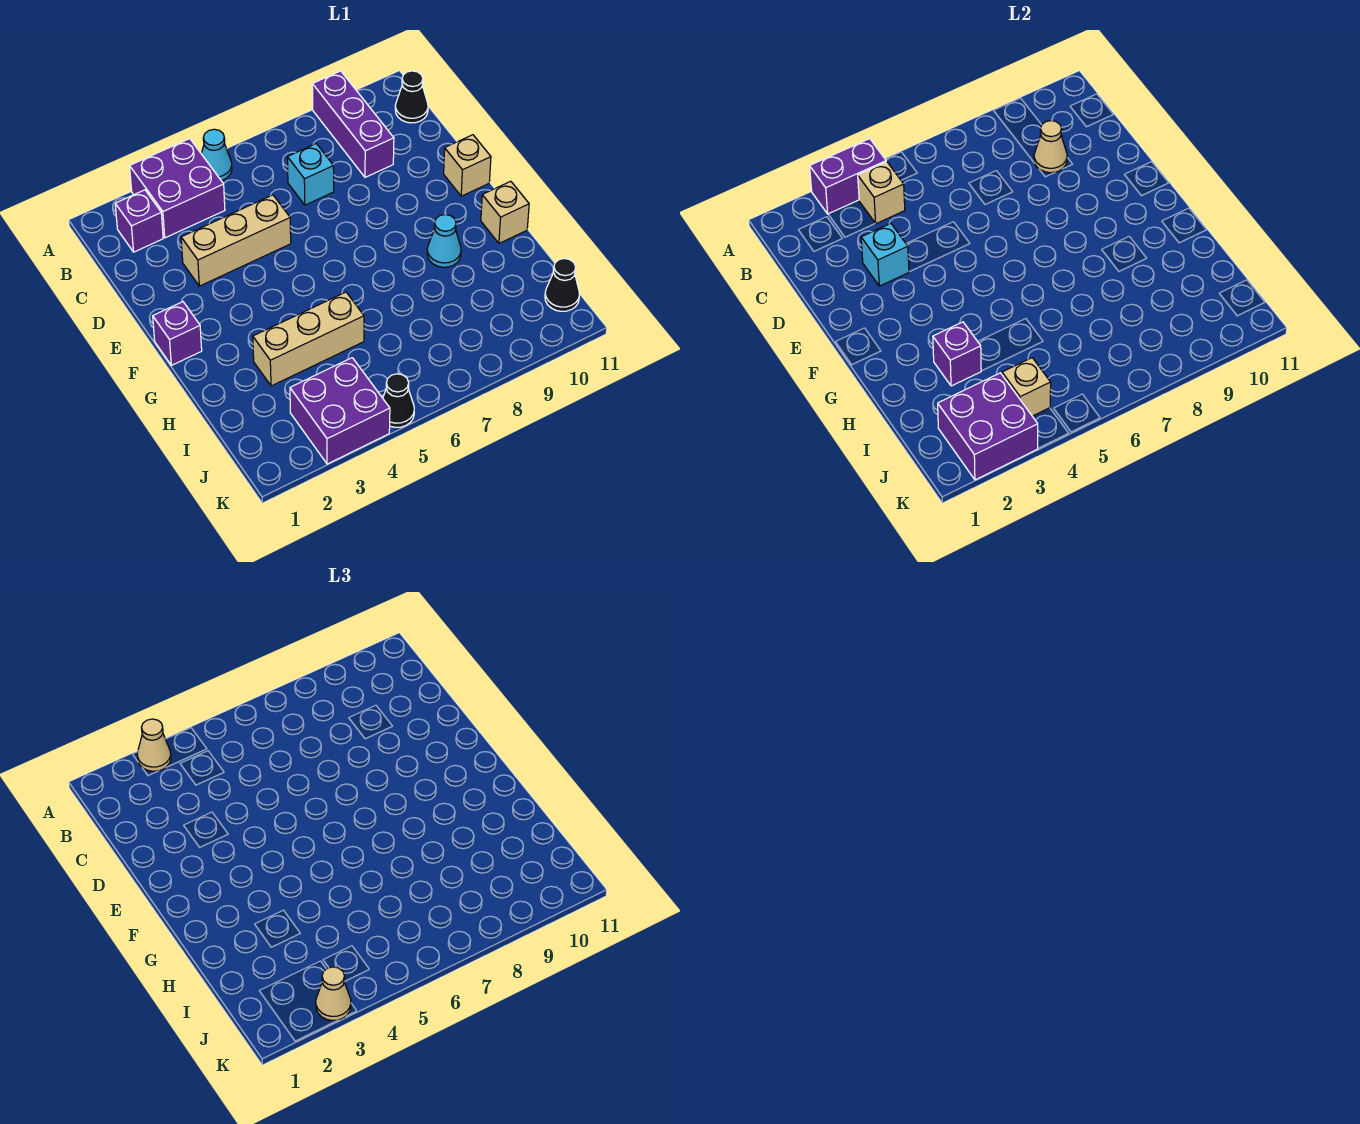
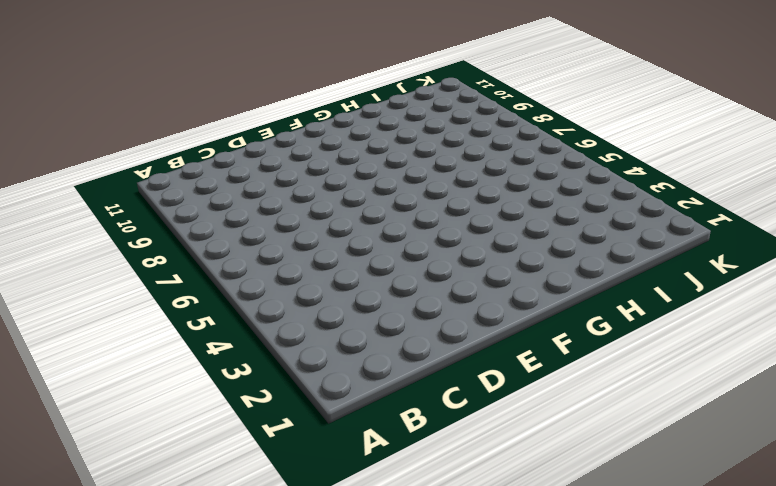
none -> purple 2x2 brick [130,139,225,238]
none -> cyan 1x1 cone [201,129,232,181]
none -> purple 1x3 brick [312,71,394,177]

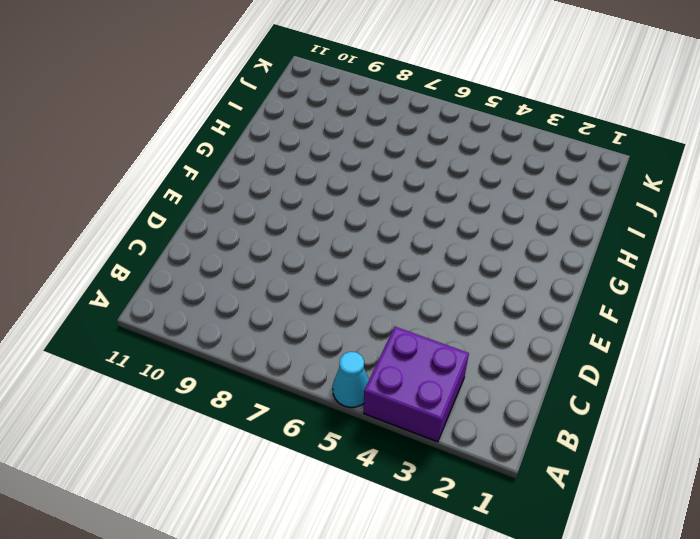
none -> purple 1x3 brick [312,71,394,177]
none -> purple 1x1 brick [115,190,163,252]
none -> black 1x1 cone [395,71,428,123]

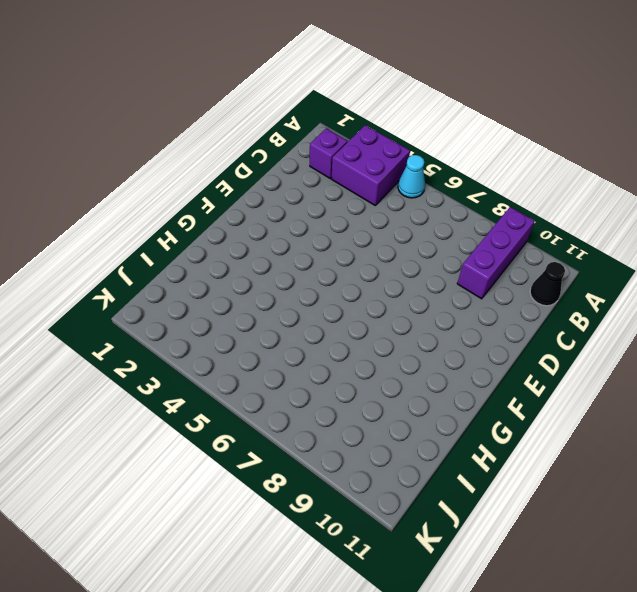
none -> cyan 1x1 brick [287,144,334,205]
none -> tan 1x3 brick [181,195,291,286]
none -> tan 1x1 brick [444,135,491,196]

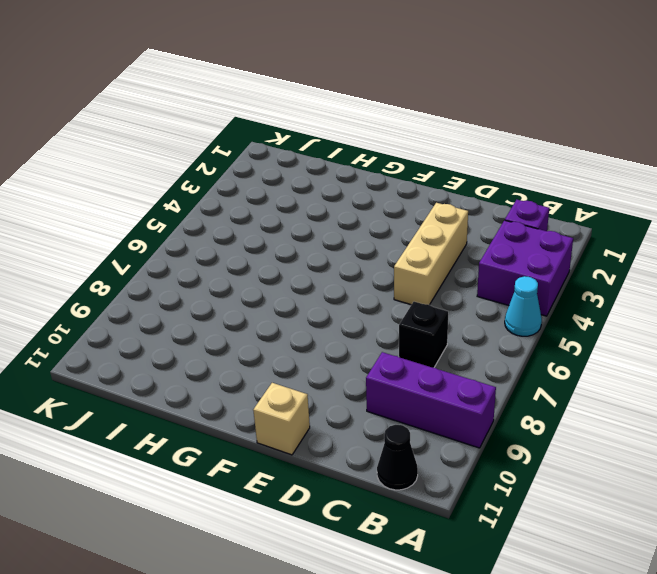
black 1x1 brick [399,302,448,368] -> cyan 1x1 brick [287,144,334,205]
none -> purple 1x1 brick [153,302,202,365]
none -> cyan 1x1 cone [427,215,461,267]
none -> tan 1x1 brick [481,181,529,243]

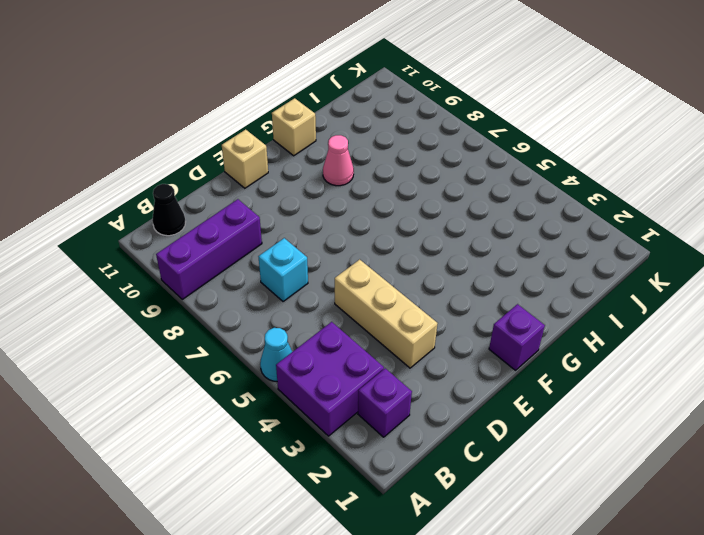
pink 1x1 cone [323,135,354,186] -> cyan 1x1 cone [427,215,461,267]
none -> tan 1x3 brick [253,292,364,386]
none -> purple 2x2 brick [290,358,390,464]
none -> black 1x1 cone [545,258,580,311]

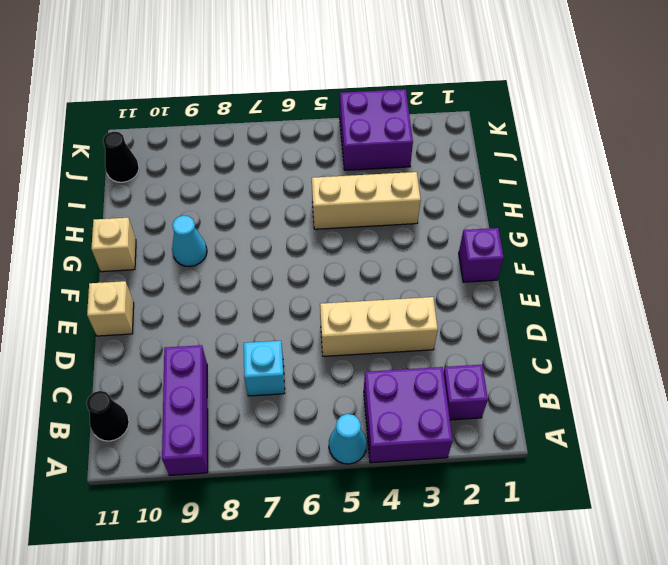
none -> black 1x1 cone [383,374,414,427]
none -> purple 1x2 brick [810,139,886,214]
none -> tan 1x1 brick [858,162,905,224]

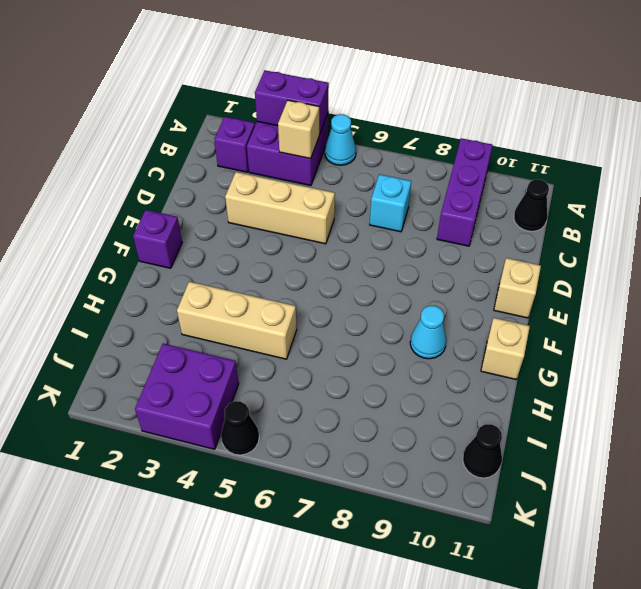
none -> tan 1x1 cone [1034,121,1067,173]
none -> cyan 1x1 brick [861,223,909,286]
none -> purple 1x1 brick [933,322,981,386]

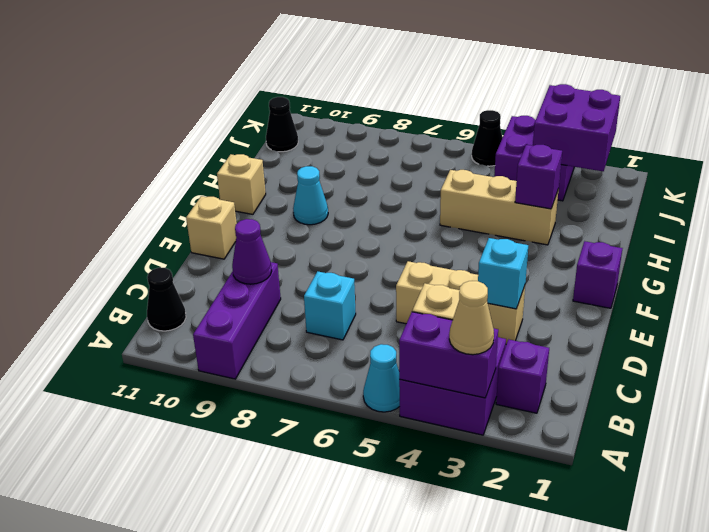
purple 1x1 cone [232,219,272,284] -> tan 1x1 cone [1034,121,1067,173]
none -> tan 1x1 brick [1002,358,1051,416]
none -> tan 1x1 cone [316,967,351,1020]

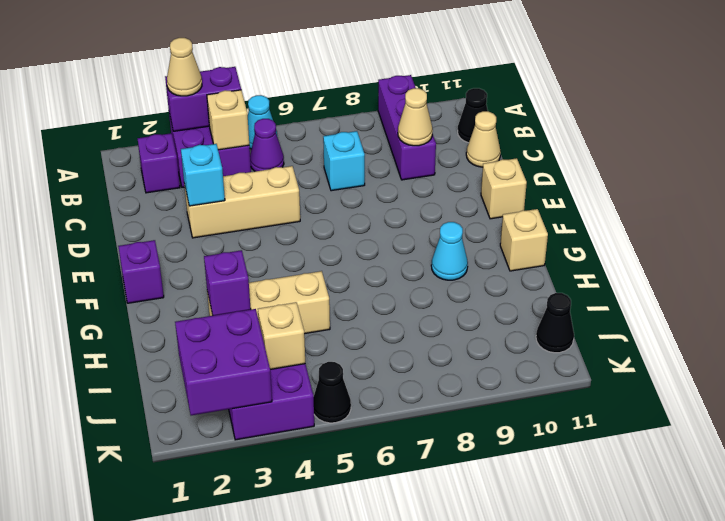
purple 1x1 cone [250,119,284,171] -> none
tan 1x1 cone [466,111,501,167] -> tan 1x1 cone moved to [316,967,351,1020]

